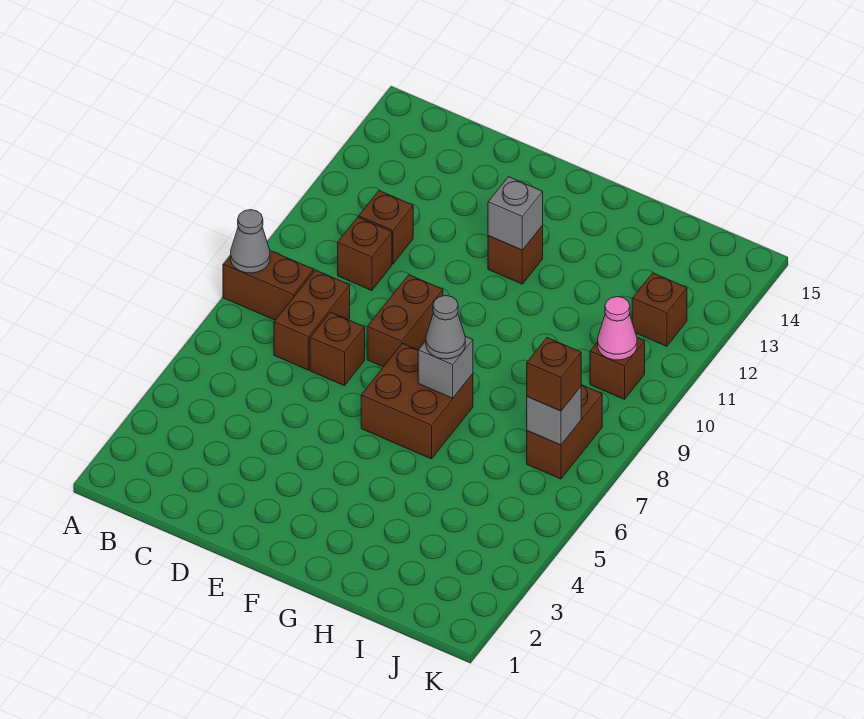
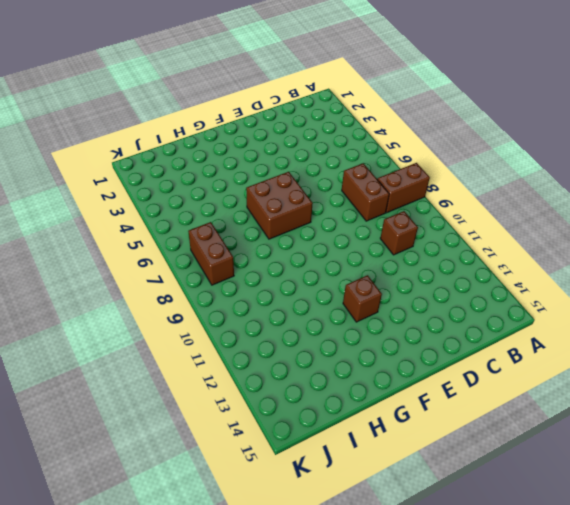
none -> brown 1x1 brick [359,191,413,264]
none -> brown 1x1 brick [310,312,365,386]
none -> brown 1x2 brick [367,275,443,367]

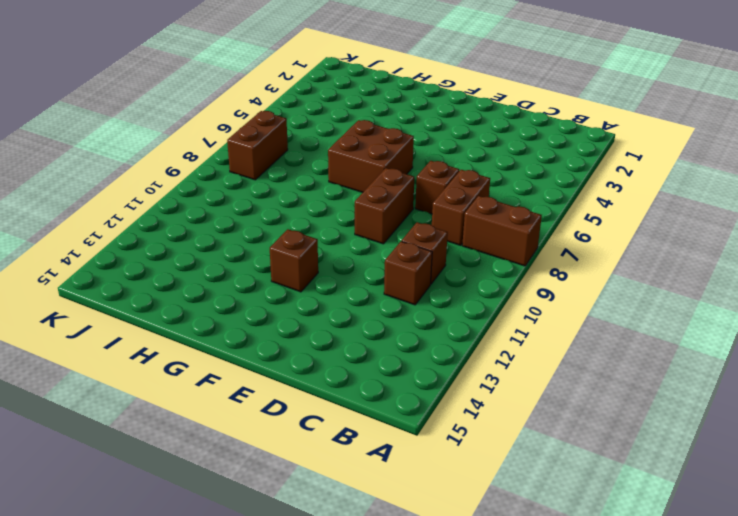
none -> brown 1x1 brick [590,338,645,399]
none -> brown 1x1 brick [632,273,687,346]
none -> grey 1x1 cone [231,210,270,273]

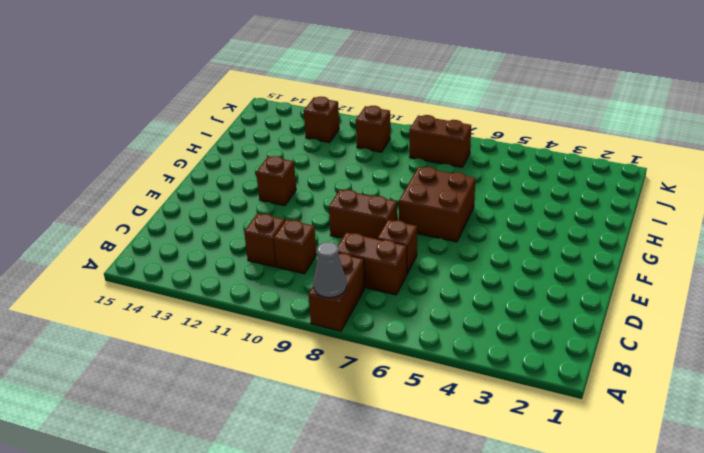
none -> grey 1x1 brick [488,177,543,250]
none -> grey 1x1 brick [418,336,473,398]
none -> grey 1x1 brick [527,387,581,445]

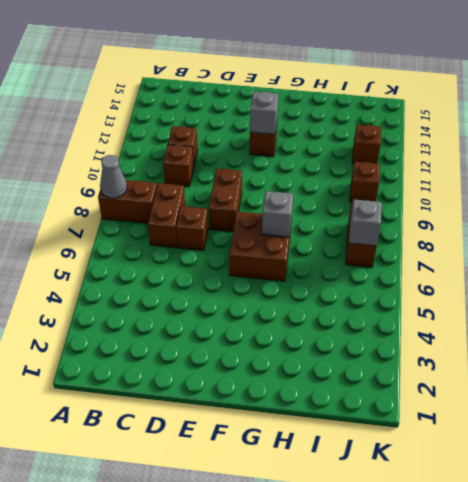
none -> pink 1x1 cone [598,297,637,360]
none -> grey 1x1 cone [426,296,465,359]
none -> brown 1x1 brick [527,338,581,411]

